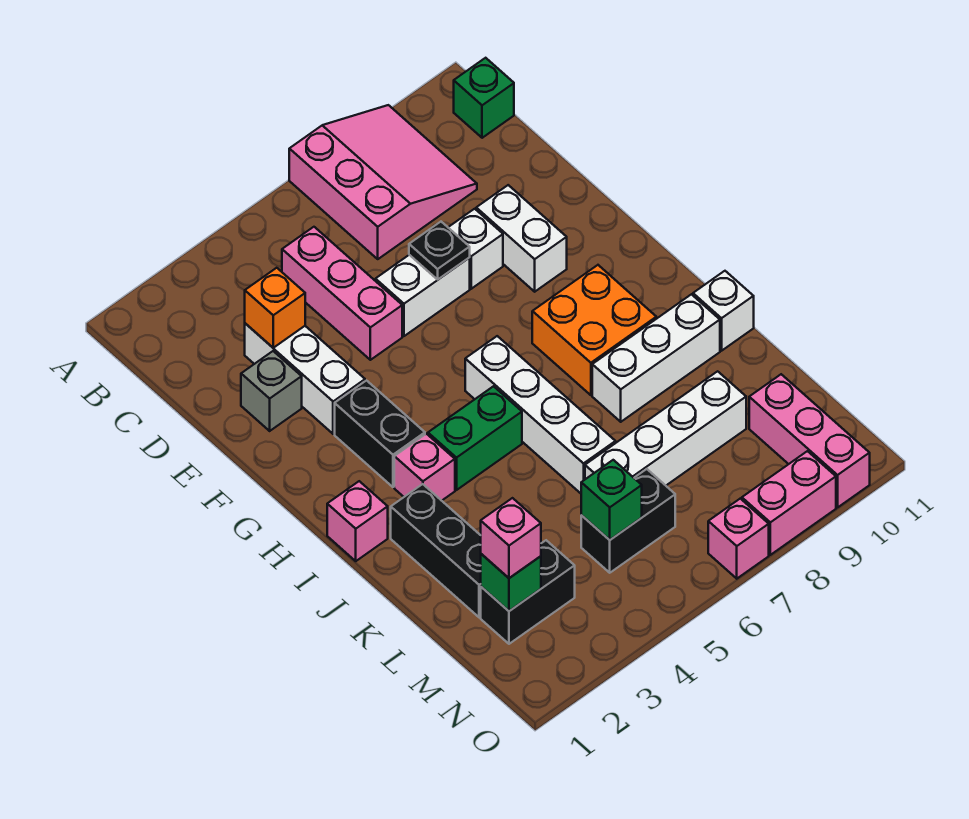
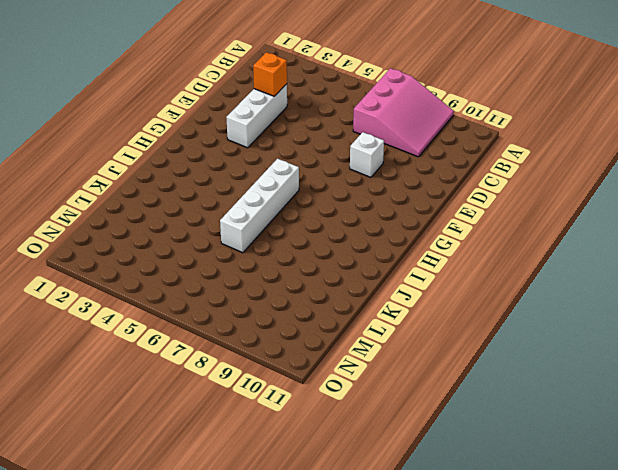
none -> green 1x1 brick [454,58,514,138]
none -> pink 1x3 brick [282,227,402,360]
none -> grey 1x1 brick [241,351,302,431]

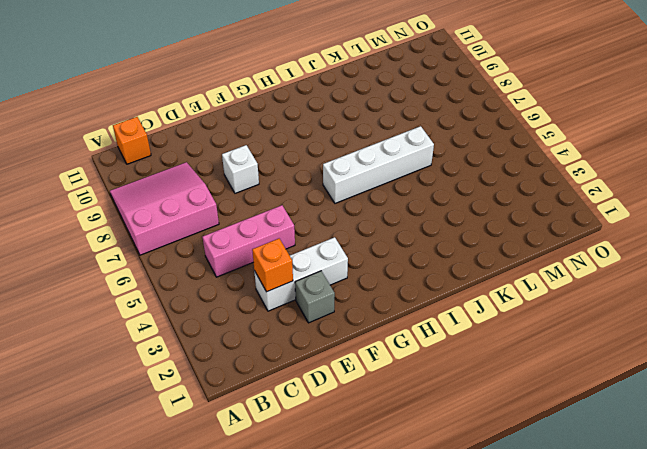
orange 1x1 brick [113,117,151,164] -> green 1x1 brick [454,58,514,138]
none -> white 1x2 brick [376,255,470,336]
none -> white 1x2 brick [476,185,567,292]
none -> black 1x2 brick [335,381,425,487]

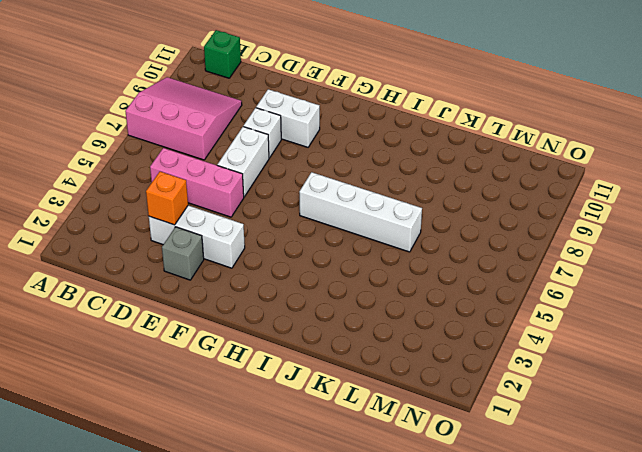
none -> black 1x2 brick [335,381,425,487]
none -> orange 2x2 brick [532,265,656,395]
none -> pink 1x1 brick [327,481,388,561]

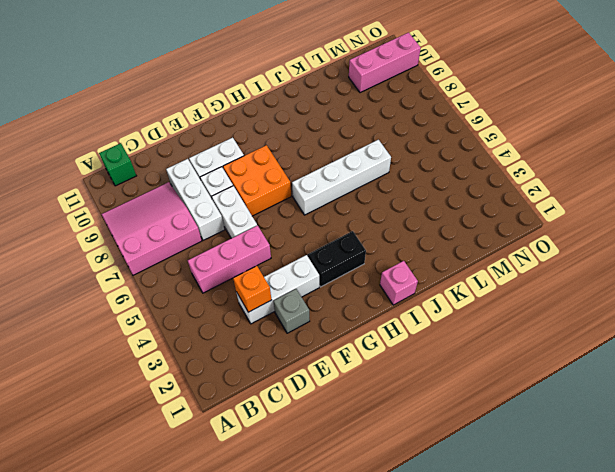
white 1x3 brick [166,159,225,240] -> white 1x3 brick moved to [592,294,720,422]
orange 2x2 brick [223,145,291,216] -> orange 2x2 brick moved to [532,265,656,395]
none -> pink 1x1 brick [394,434,455,501]
none -> green 1x2 brick [428,386,522,490]
none -> black 1x3 brick [391,484,481,617]

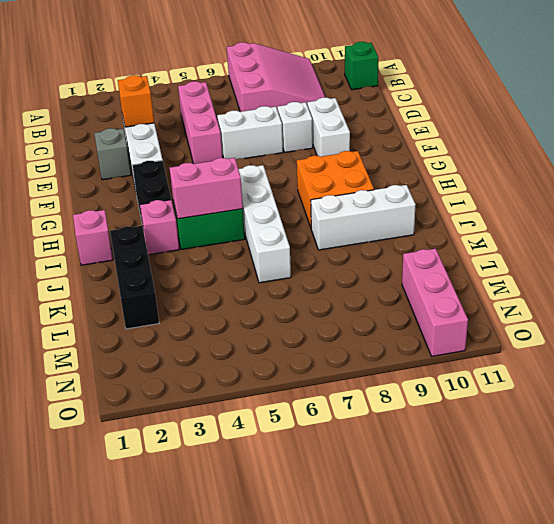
pink 1x2 brick [170,158,243,219] -> pink 1x2 brick moved to [742,451,836,555]
none -> white 1x1 brick [693,271,754,351]
none -> white 1x4 brick [585,371,746,485]
none -> black 1x2 brick [481,540,575,644]

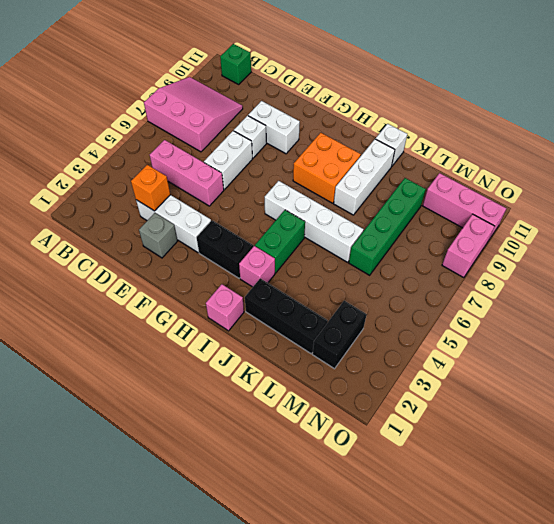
green 1x4 brick [349,178,426,275] -> white 1x4 brick [585,371,746,485]
none -> black 1x2 brick [581,469,675,573]
none -> pink 1x1 brick [708,499,769,579]
none -> black 1x1 plate [409,222,470,279]

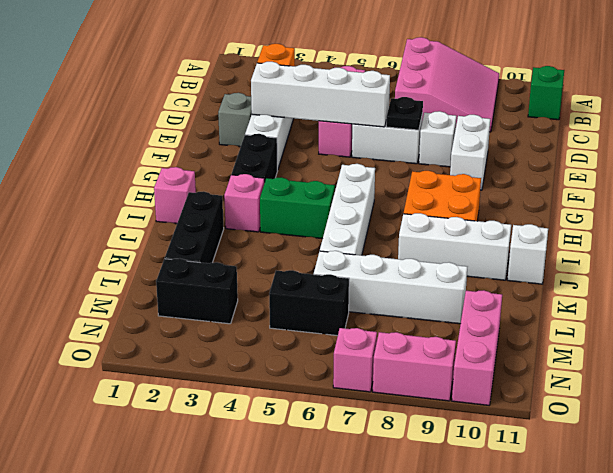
white 1x4 brick [251,62,390,127] -> none
none -> green 1x1 brick [481,554,541,611]
none -> green 1x1 brick [581,460,642,540]
none -> pink 1x1 brick [481,498,541,578]

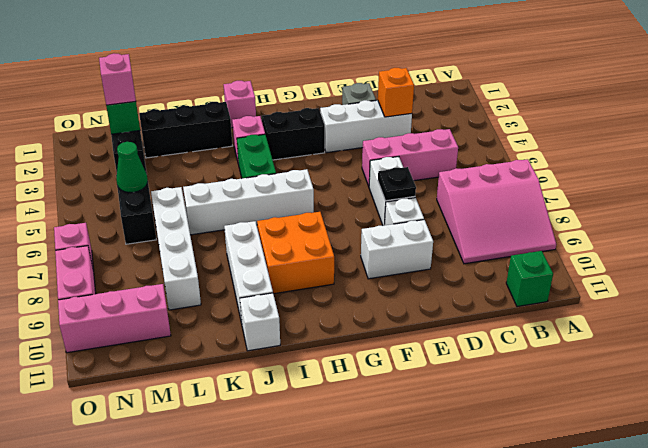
green 1x1 cone [116,142,148,192] -> green 1x1 brick [581,460,642,540]

